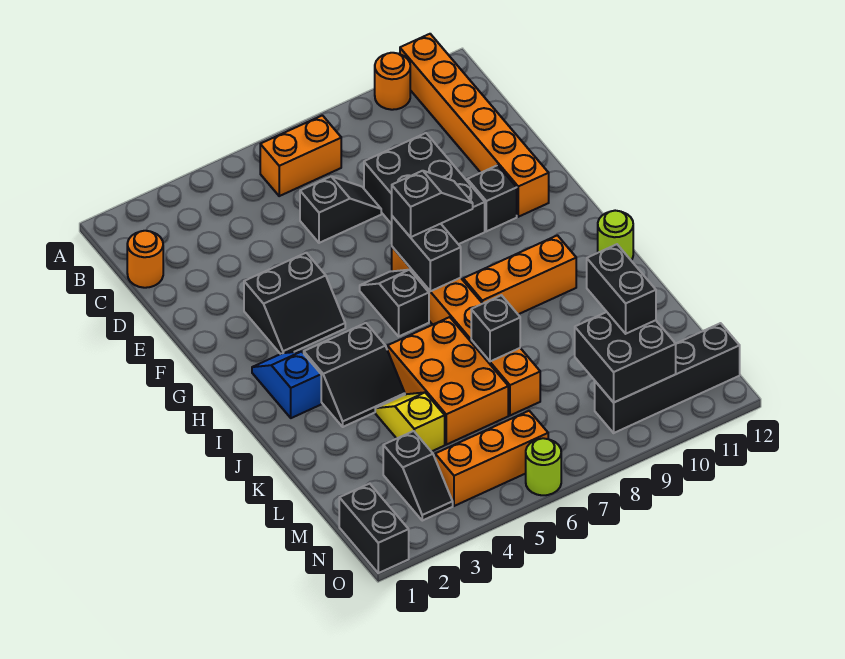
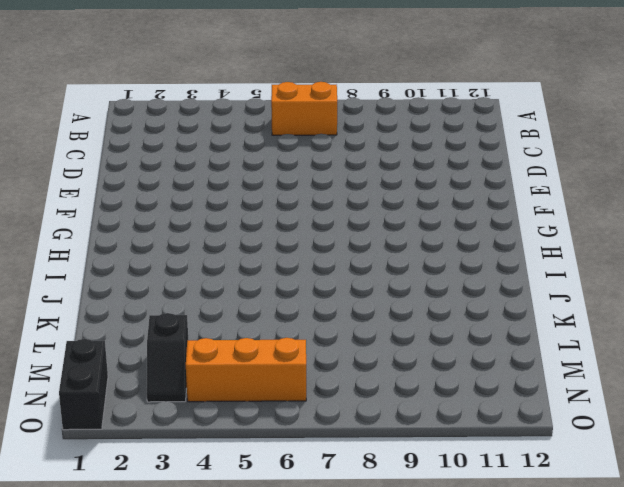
none -> orange 1x1 round brick [375,53,410,110]
none -> orange 1x6 brick [400,34,549,217]
none -> orange 1x1 round brick [127,231,163,288]

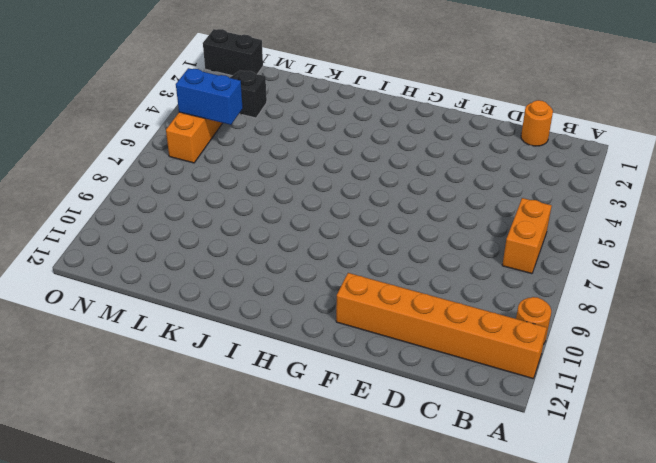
blue 1x2 brick [176,68,243,125] -> none
none -> black 1x2 slope [300,176,381,243]
none -> black 2x3 brick [364,133,485,244]
none -> black 2x2 slope [244,253,345,354]

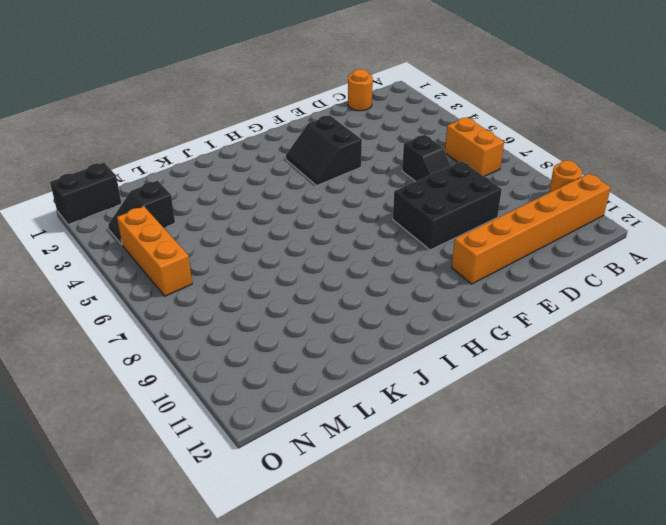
none -> black 1x1 brick [467,165,517,231]
none -> black 1x2 slope [360,270,429,336]
none -> orange 1x6 brick [392,247,540,415]

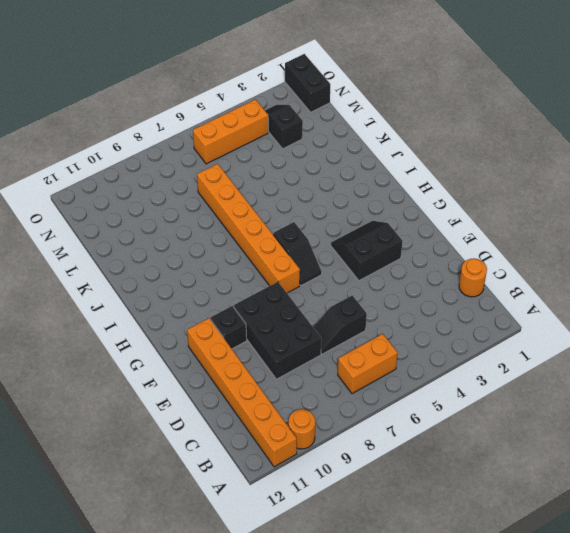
none -> blue 1x2 slope [252,351,321,418]
none -> black 2x2 slope [304,323,405,427]
none -> orange 1x3 brick [463,235,576,314]

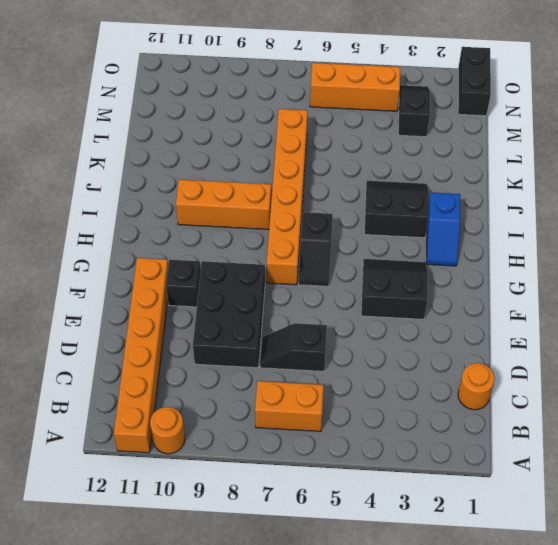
none -> lime 1x1 round brick [598,211,633,260]
none -> orange 2x3 brick [387,317,508,445]
none -> yellow 1x2 slope [375,392,445,452]

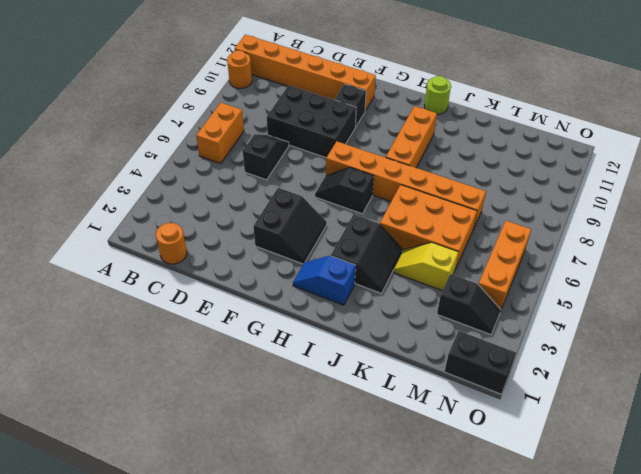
none -> black 1x4 brick [595,323,740,433]
none -> lime 1x1 round brick [526,438,561,495]
none -> black 1x2 brick [392,216,461,291]

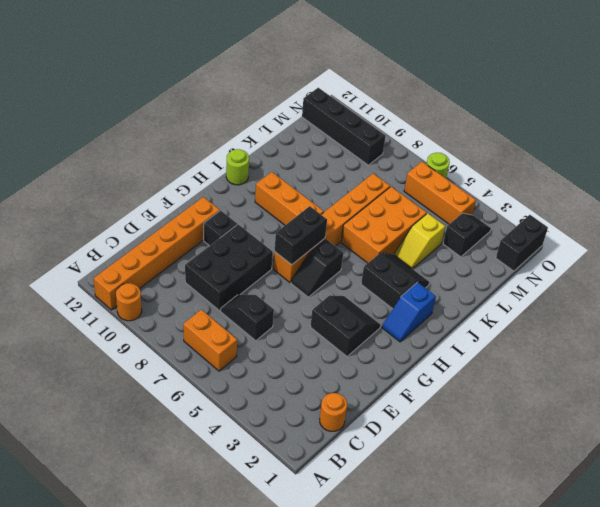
none -> black 1x1 brick [471,295,520,361]
none -> black 2x2 brick [575,312,676,403]
none -> black 1x2 slope [392,171,473,237]

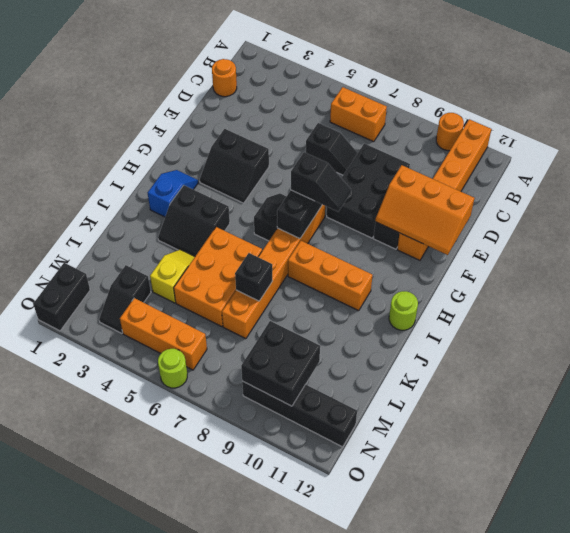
orange 2x3 slope [375,165,474,255] -> none
none -> black 1x2 brick [587,244,656,334]

